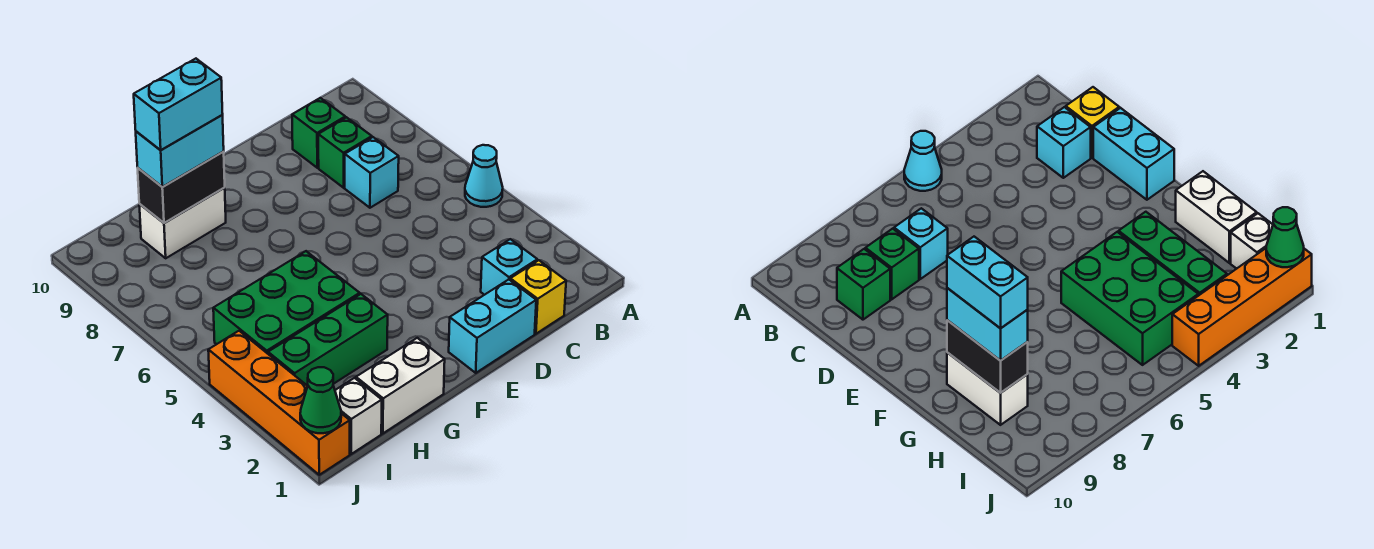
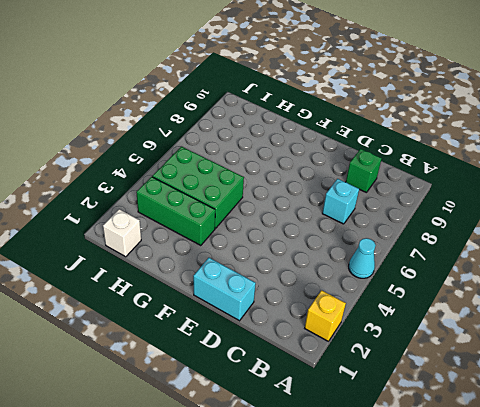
yellow 1x1 brick [305,290,346,341] -> yellow 1x1 brick moved to [510,260,566,334]
none -> cyan 1x1 brick [481,239,537,295]
none -> green 1x1 brick [318,117,372,188]
none -> white 1x2 brick [356,338,445,433]

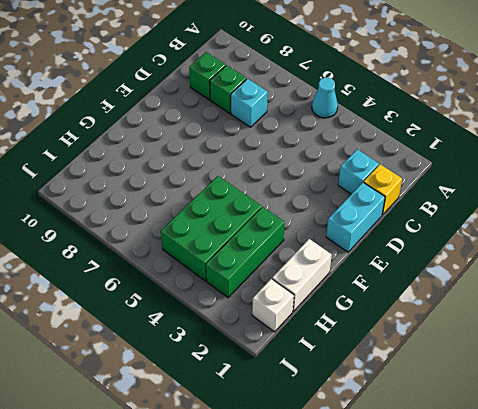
none -> white 1x2 brick [139,188,226,258]
none -> orange 1x4 brick [208,331,350,475]
none -> black 1x2 brick [138,152,225,223]

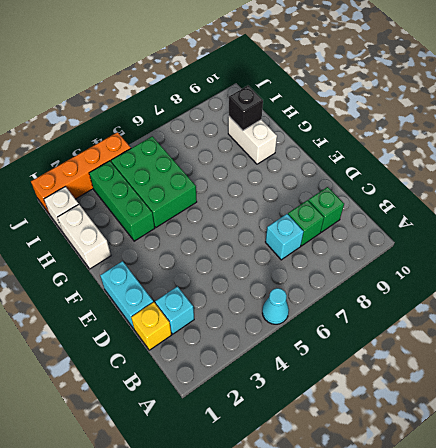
black 1x1 brick [229,86,263,130] -> black 1x2 brick [138,152,225,223]
none -> green 1x1 cone [300,367,341,433]
none -> cyan 1x2 brick [136,115,224,187]
none -> cyan 1x2 brick [134,59,223,150]

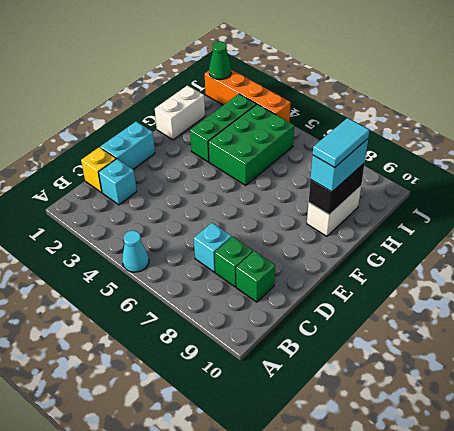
cyan 1x2 tile [313,118,370,167] -> cyan 1x2 brick [134,59,223,150]
none -> white 1x1 brick [335,378,382,454]

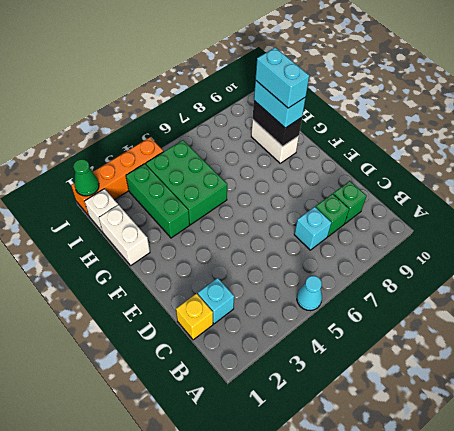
none -> cyan 1x2 brick [449,280,536,373]

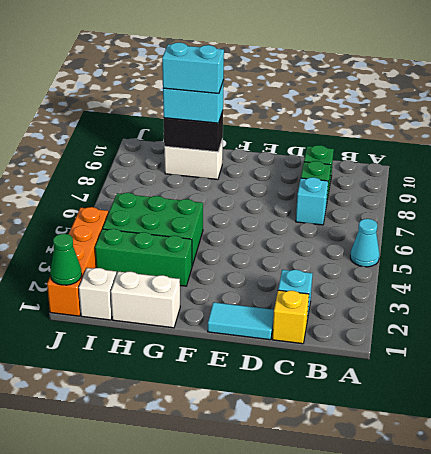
cyan 1x2 tile [208,302,274,340] -> cyan 1x2 brick [449,280,536,373]

